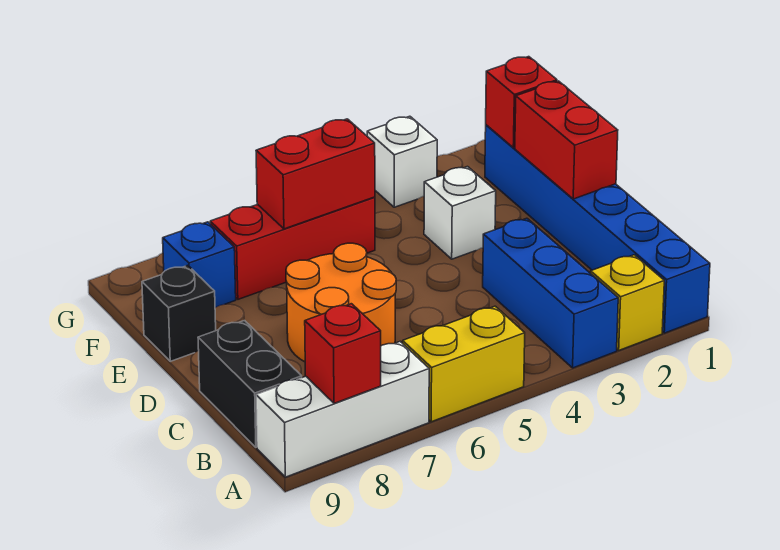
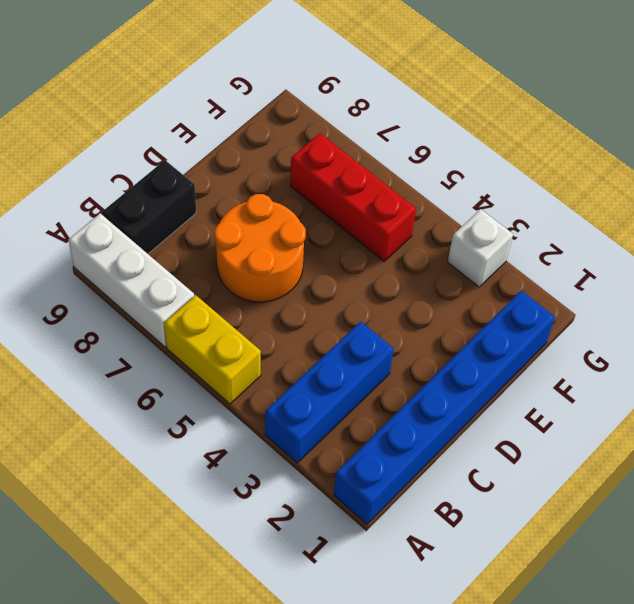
none -> yellow 1x1 brick [591,255,664,350]
none -> white 1x1 brick [424,167,496,259]
none -> black 1x1 brick [142,265,216,361]

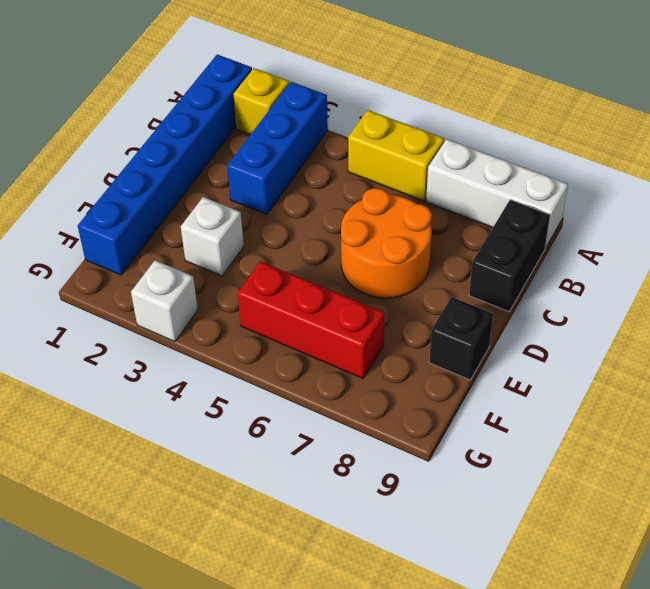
none -> blue 1x1 brick [163,222,236,308]
none -> red 1x1 brick [305,304,381,403]
none -> red 1x2 brick [515,81,618,199]

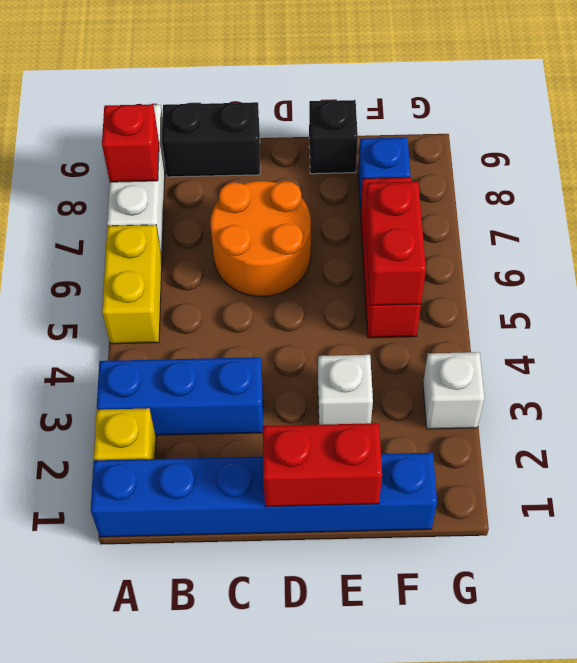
none -> red 1x1 brick [486,57,557,148]

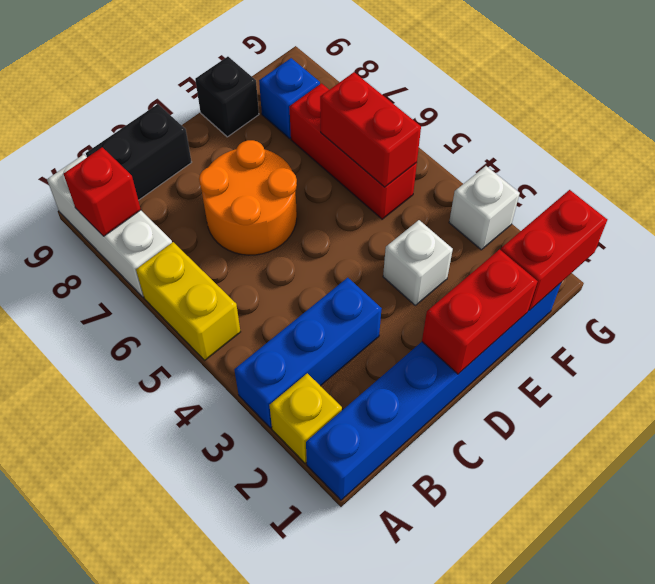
red 1x2 brick [501,190,607,311] -> red 1x1 brick [486,57,557,148]

